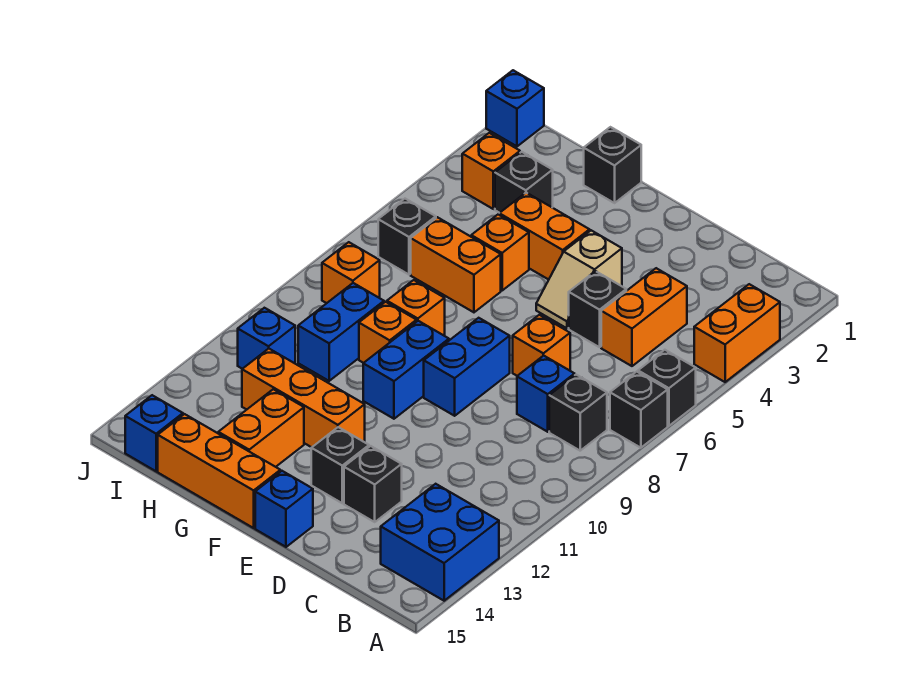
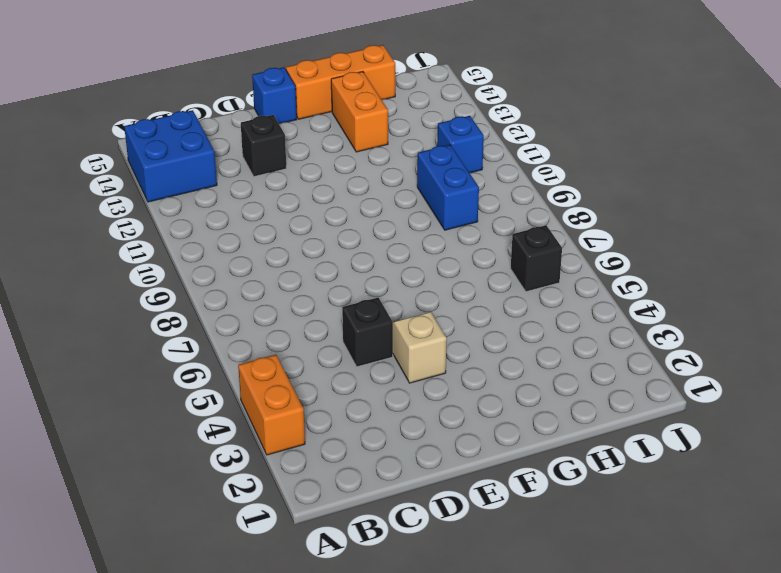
none -> black 1x1 brick [638,350,696,426]
none -> black 1x1 brick [610,372,668,448]
none -> black 1x1 brick [549,375,607,451]
none -> orange 1x2 brick [601,268,687,366]

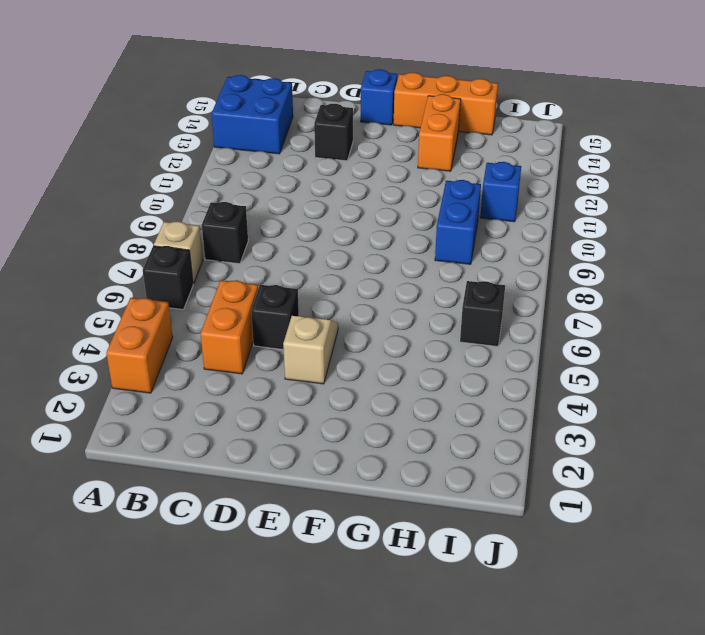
tan 1x1 brick [154,221,203,284] -> black 1x1 brick [610,372,668,448]
none -> blue 1x1 brick [517,356,575,432]
none -> orange 1x1 brick [513,315,570,376]
none -> blue 1x2 brick [424,318,510,416]
none -> black 1x1 brick [311,427,369,503]

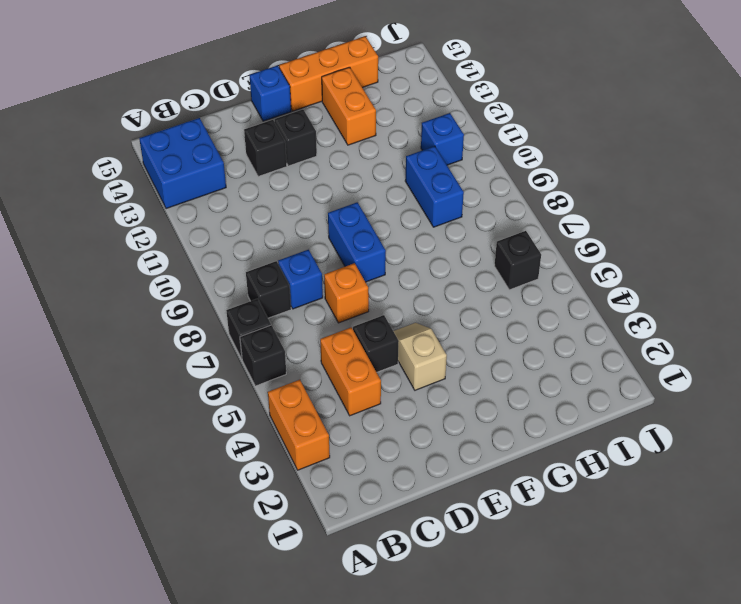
none -> orange 1x2 brick [499,193,590,280]
none -> blue 1x2 brick [363,321,449,419]
none -> orange 1x3 brick [242,349,365,447]
none -> black 1x1 brick [584,127,641,203]

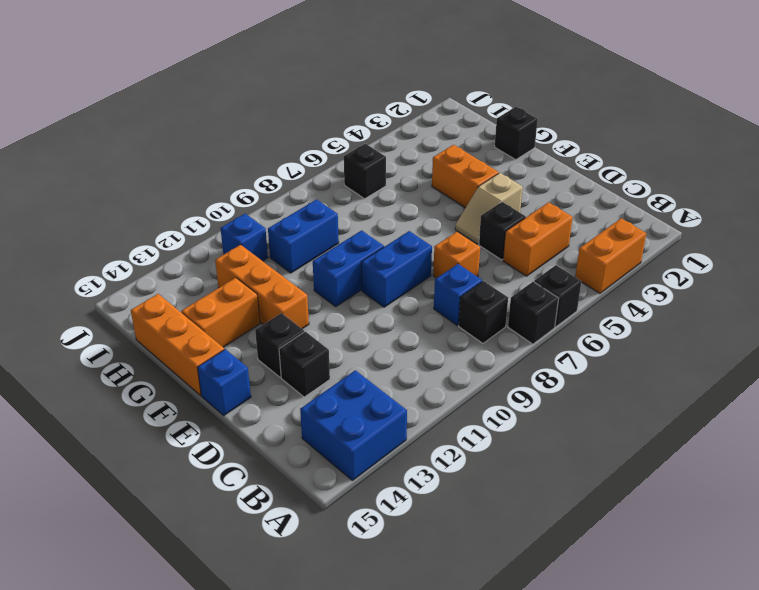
none -> orange 1x1 brick [471,215,529,290]
none -> orange 1x2 brick [411,217,501,312]
none -> orange 1x1 brick [387,280,445,336]
none -> orange 1x1 brick [359,302,417,363]

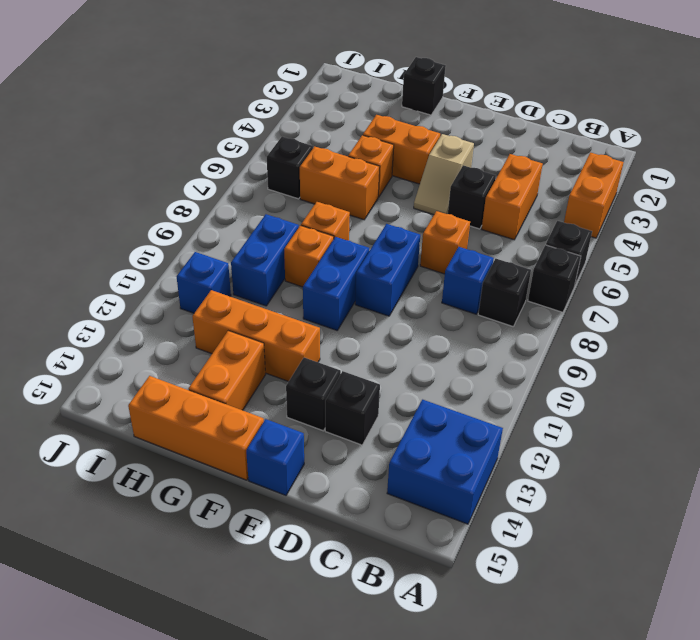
none -> black 1x1 brick [495,152,553,213]
none -> orange 1x1 brick [462,133,520,209]
none -> orange 1x1 brick [322,242,380,303]
none -> blue 1x1 brick [125,395,183,471]

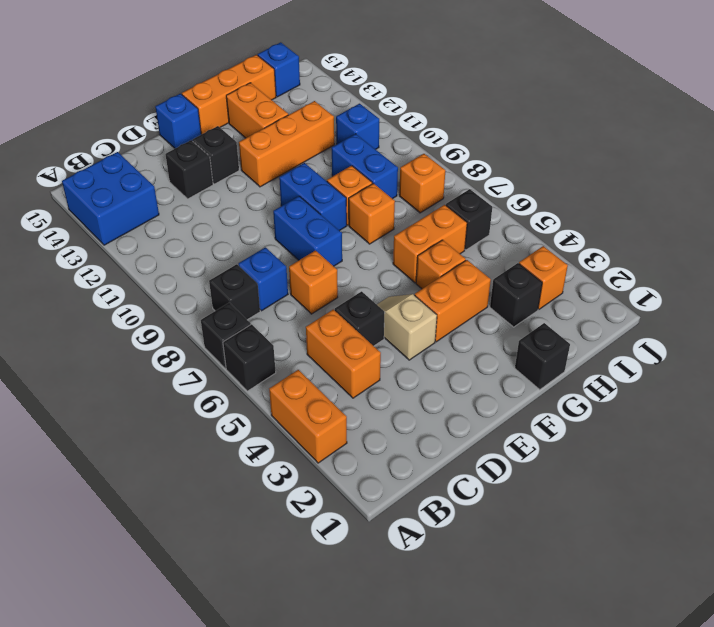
none -> blue 1x1 brick [486,70,544,146]

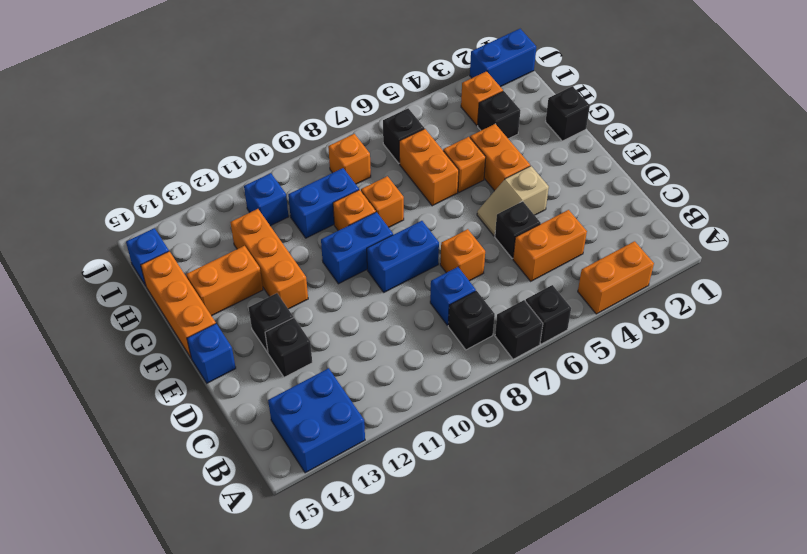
blue 1x2 brick [470,29,536,87] -> blue 1x1 brick [486,70,544,146]

